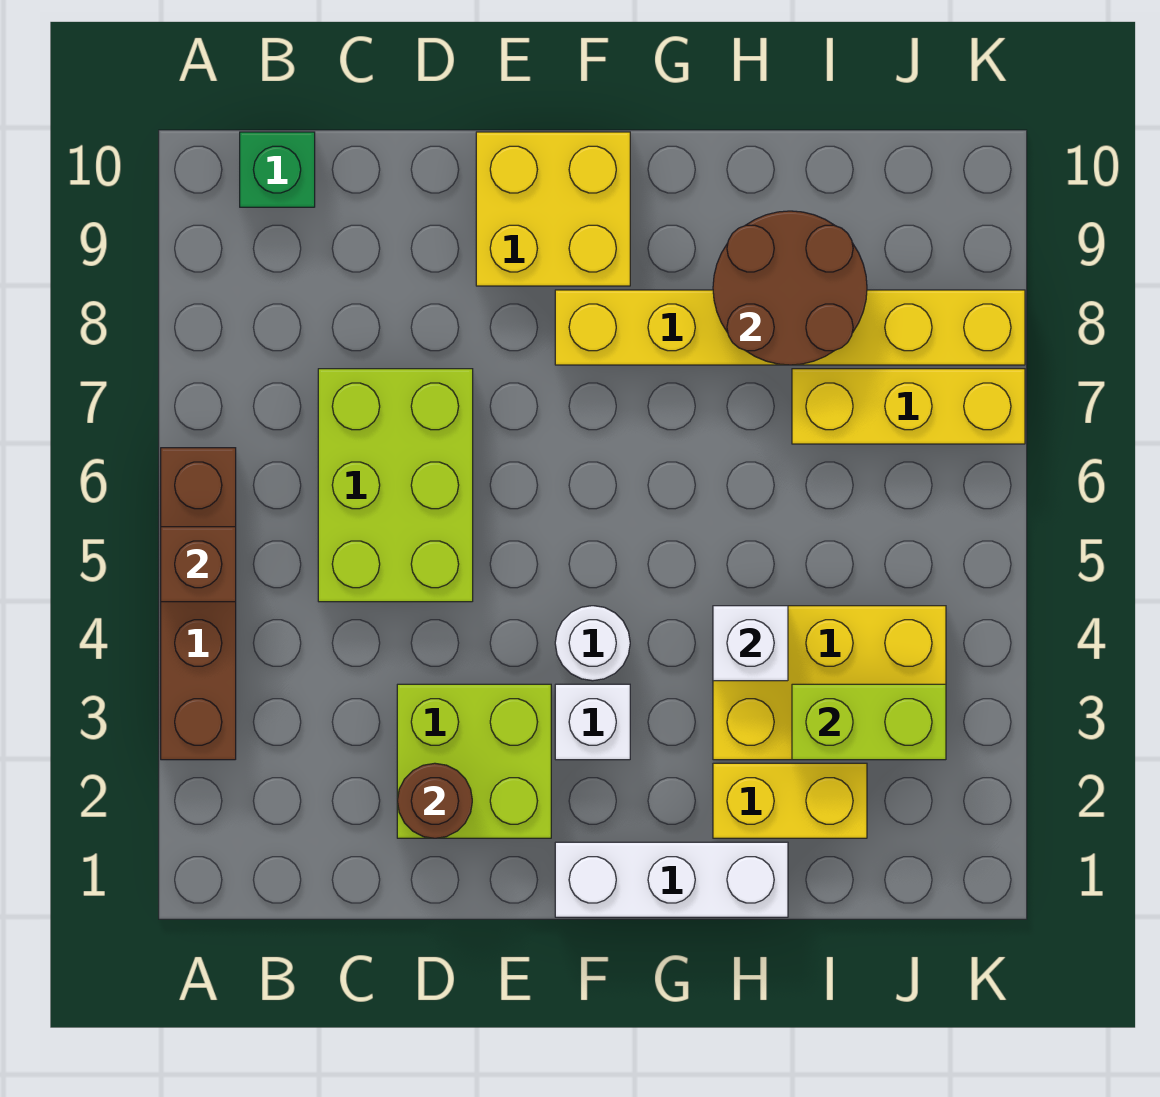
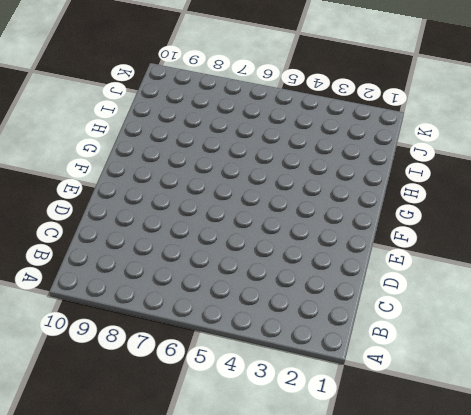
none -> brown 1x4 brick [161,448,236,760]
none -> green 1x1 brick [240,132,315,207]
none -> lime 2x3 brick [318,369,473,602]

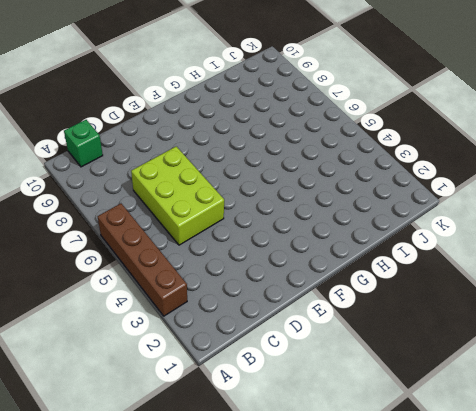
none -> lime 2x2 brick [397,684,551,838]
none -> yellow 2x2 brick [476,132,630,286]
none -> white 1x3 brick [555,842,788,917]

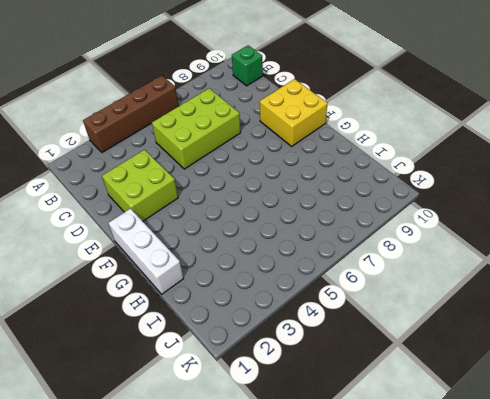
none -> white 1x1 brick [555,684,630,760]
none -> white 1x1 round brick [555,606,630,681]
none -> yellow 1x6 brick [555,290,1025,365]

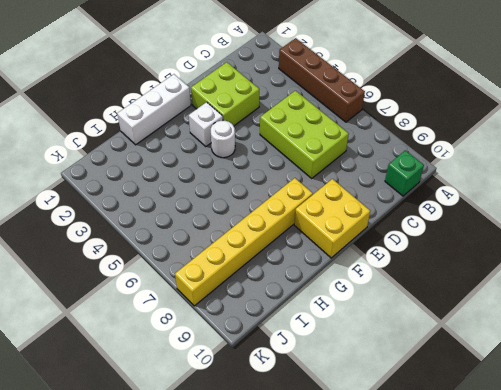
none -> yellow 1x2 brick [713,763,867,838]
none -> yellow 2x3 brick [713,606,946,760]
none -> yellow 1x3 brick [792,369,1025,444]

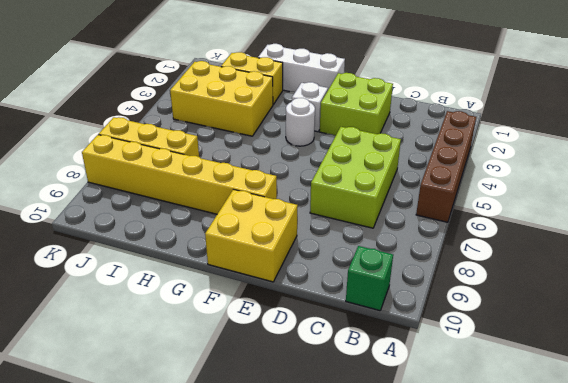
none -> brown 1x1 brick [161,527,236,602]
none -> brown 1x1 round brick [397,763,472,838]
none -> white 1x1 brick [713,606,788,681]

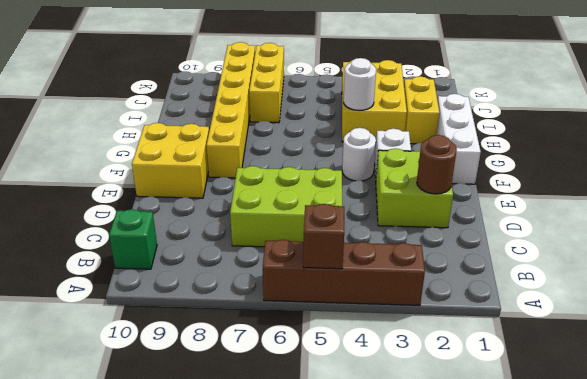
white 1x1 round brick [343,58,376,110] -> white 1x1 brick [713,606,788,681]
none -> brown 2x2 round brick [713,211,867,365]
none -> lime 1x2 brick [792,684,946,760]

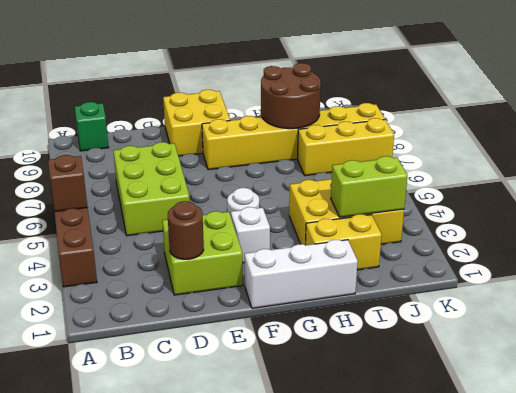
none -> white 1x1 brick [713,606,788,681]

